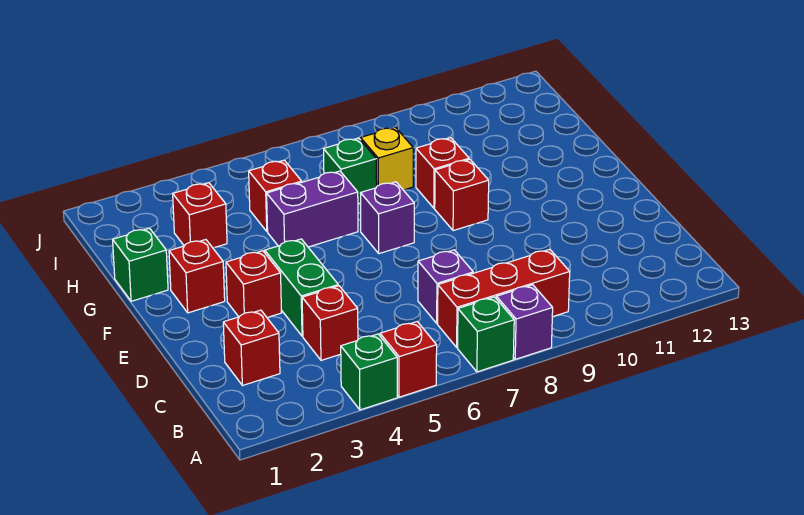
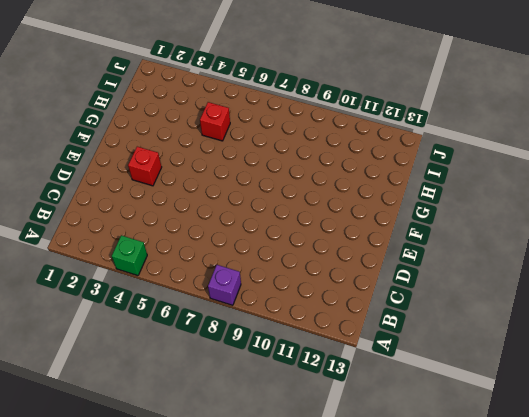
none -> red 1x1 brick [380,322,437,397]
none -> green 1x1 brick [458,297,514,372]
none -> red 1x3 brick [438,249,570,347]

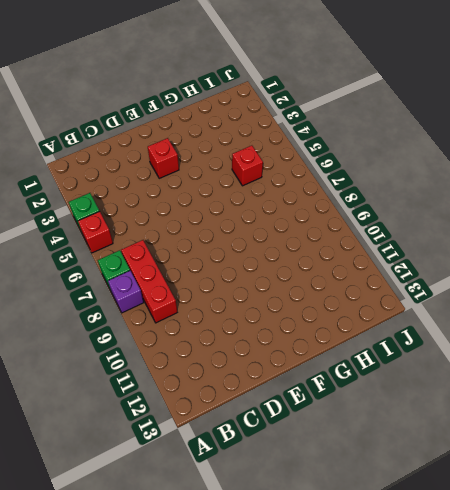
none -> red 1x1 brick [223,310,280,386]
none -> red 1x1 brick [302,286,358,360]
none -> purple 1x1 brick [418,250,473,323]

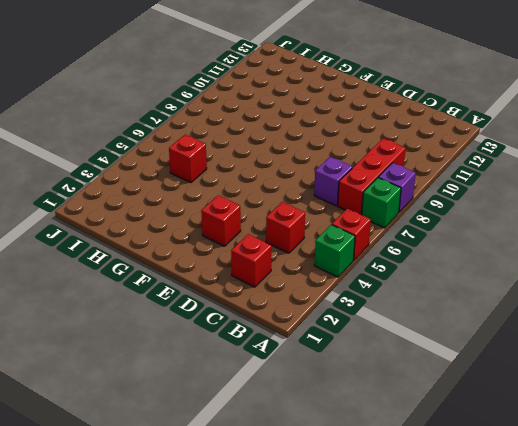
none -> green 1x2 brick [265,239,338,336]
none -> red 1x1 brick [169,240,225,313]
none -> purple 1x1 brick [361,182,414,254]

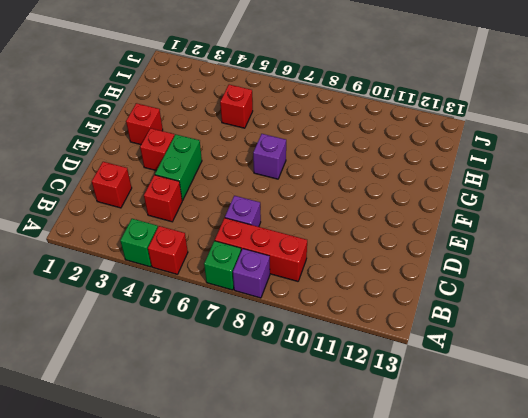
none -> red 1x1 brick [435,159,489,231]
none -> green 1x1 brick [113,228,168,301]
none -> purple 1x2 brick [267,171,358,247]

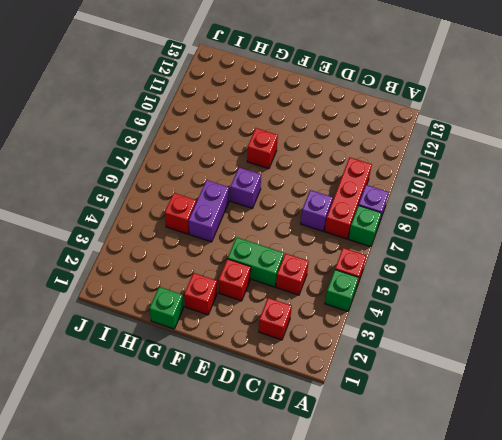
none -> red 1x1 brick [416,138,469,208]
none -> red 1x1 brick [173,183,227,248]
none -> green 1x1 brick [324,138,377,204]

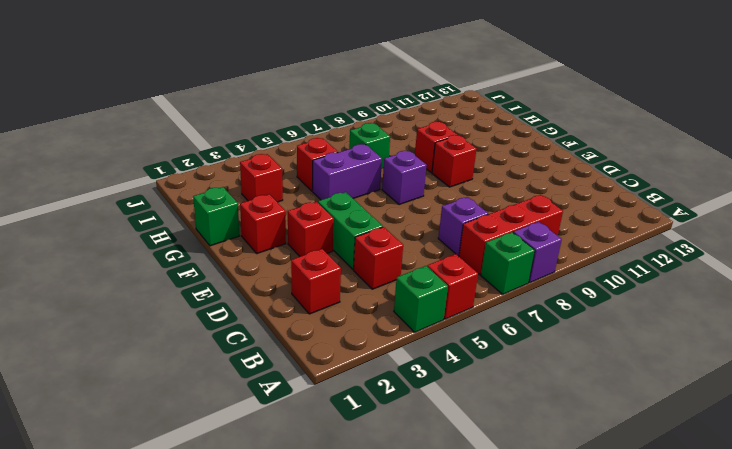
none -> yellow 1x1 brick [361,127,413,190]

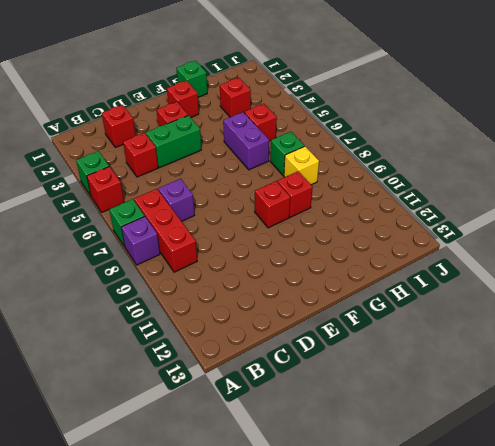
none -> purple 1x1 brick [361,182,414,254]

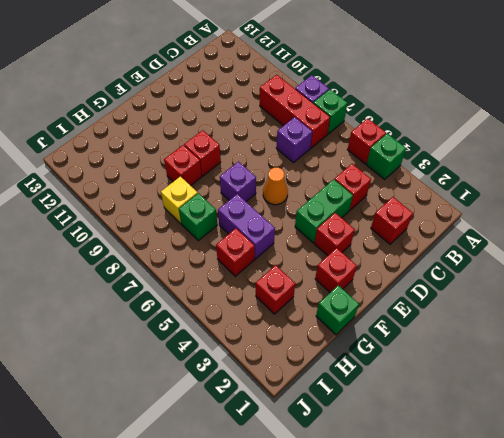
orange 1x1 cone [263,168,288,205] -> none

